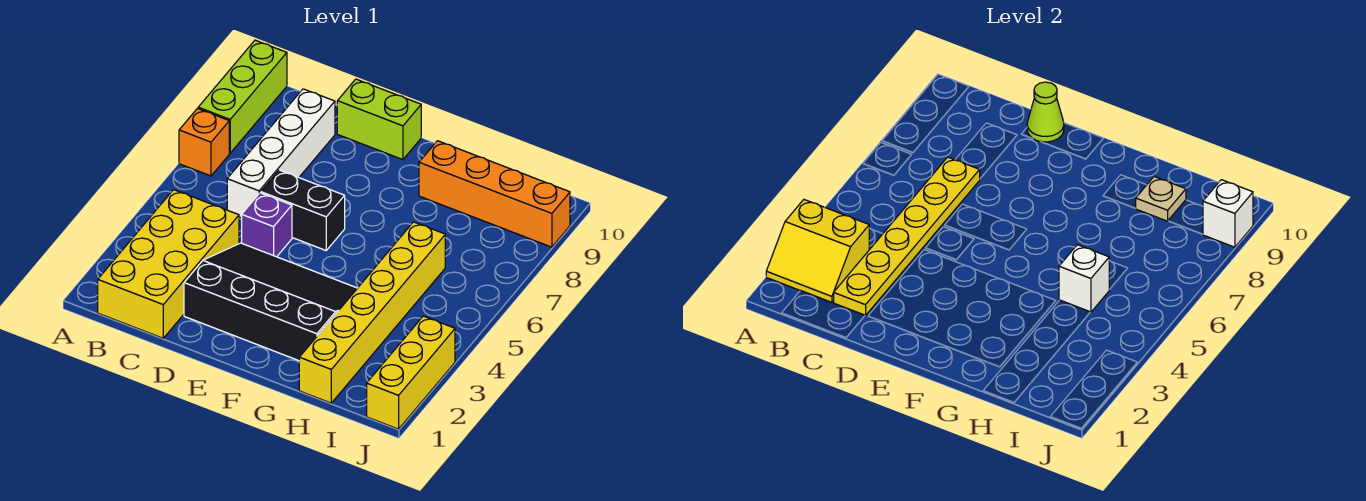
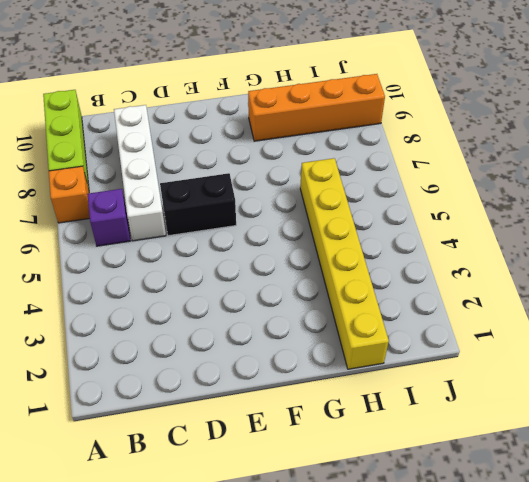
purple 1x1 brick [87,189,130,246] -> purple 1x1 brick moved to [242,193,292,257]
none -> yellow 2x4 brick [98,190,239,338]
none -> black 3x4 slope [184,243,357,361]
none -> lime 1x2 brick [337,79,421,160]

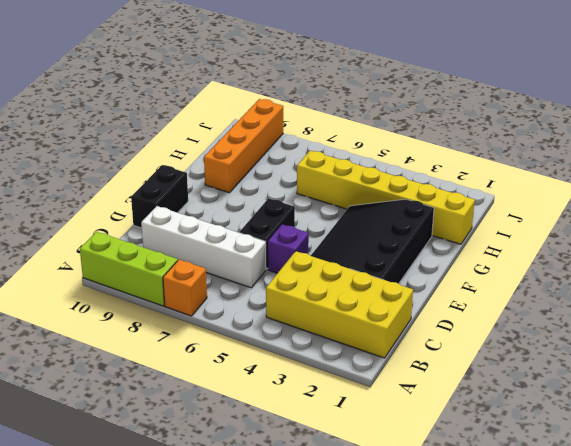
black 1x2 brick [131,165,188,228] -> lime 1x2 brick [337,79,421,160]
none -> yellow 1x3 brick [367,316,455,429]
none -> yellow 2x2 slope [766,200,869,302]
none -> yellow 1x6 plate [834,157,980,316]

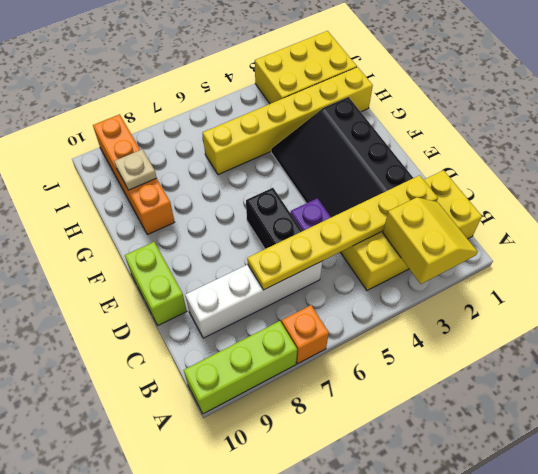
yellow 2x3 brick [255,31,357,104] -> yellow 1x3 brick [367,316,455,429]
none -> lime 1x1 cone [1027,82,1064,142]
none -> white 1x1 brick [1059,245,1109,312]
none -> white 1x1 brick [1203,180,1253,247]

